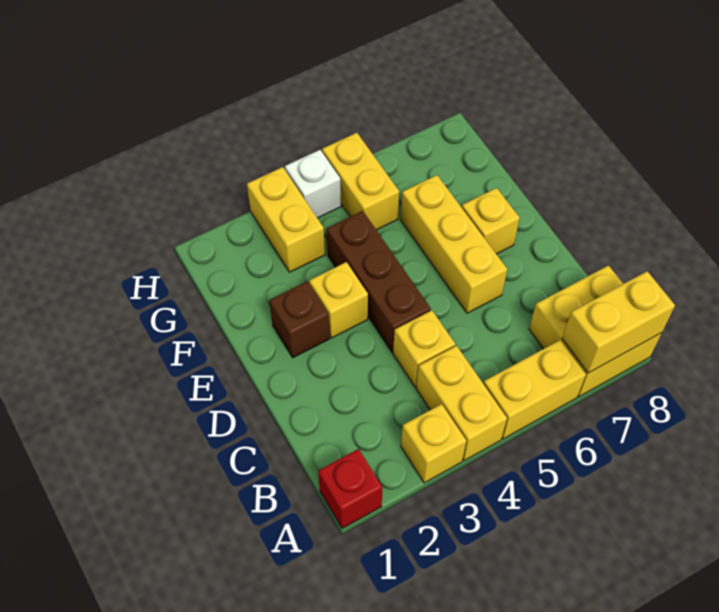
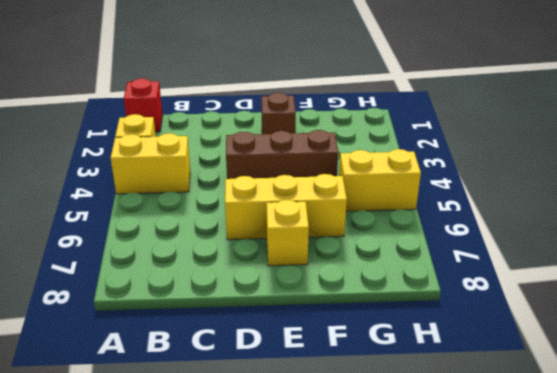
none -> yellow 1x2 brick [483,340,586,439]
none -> yellow 2x2 brick [529,266,662,397]
none -> yellow 1x1 brick [393,310,455,387]

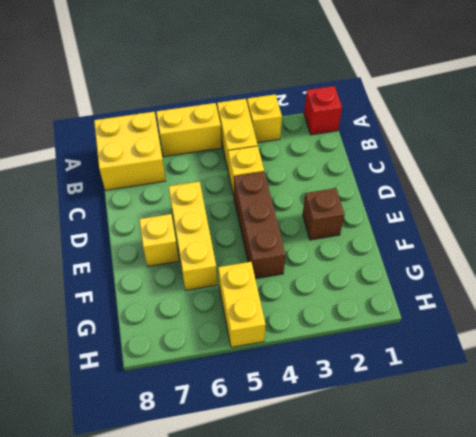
none -> yellow 1x1 brick [309,262,368,338]
none -> yellow 1x2 brick [247,167,325,272]
none -> white 1x1 brick [285,150,341,218]

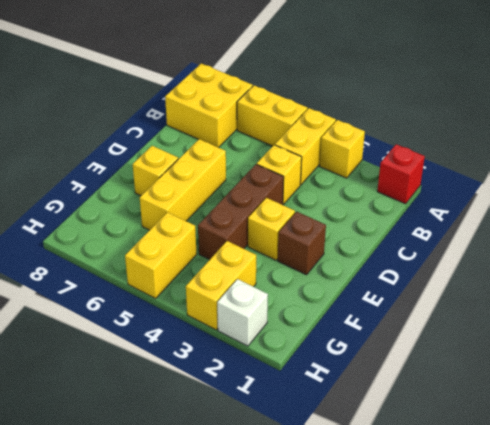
white 1x1 brick [217,279,268,346] -> white 1x1 brick moved to [285,150,341,218]
none -> yellow 1x2 brick [562,271,675,373]

